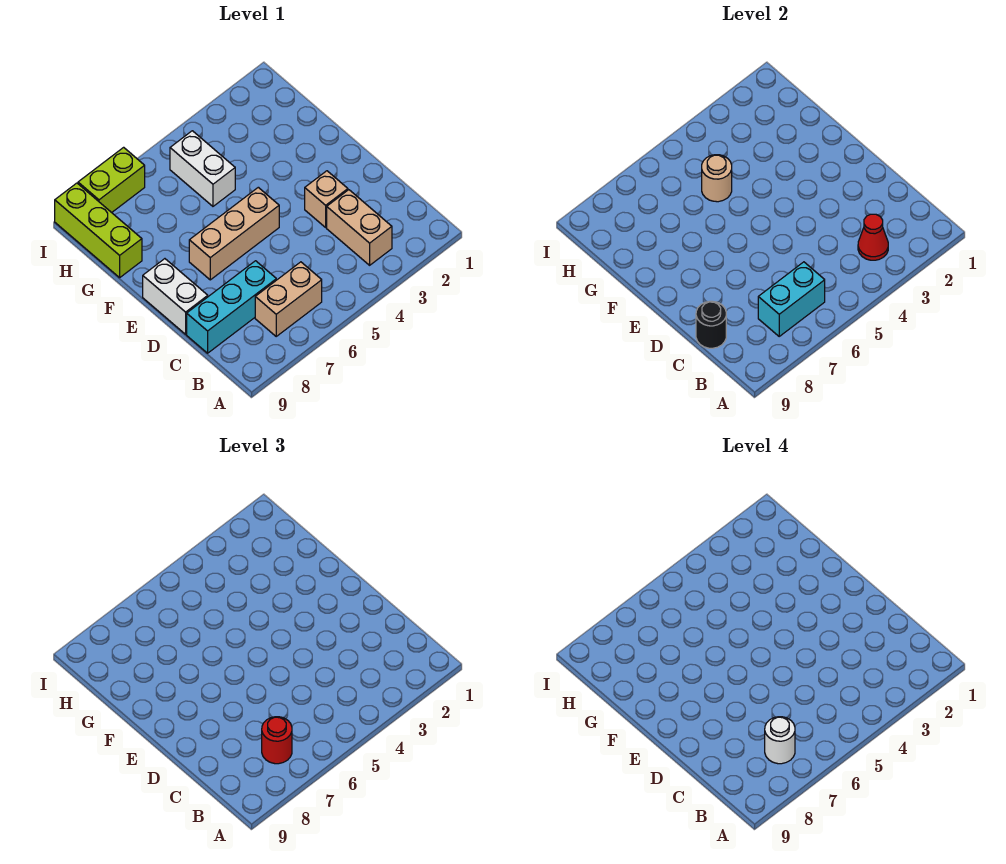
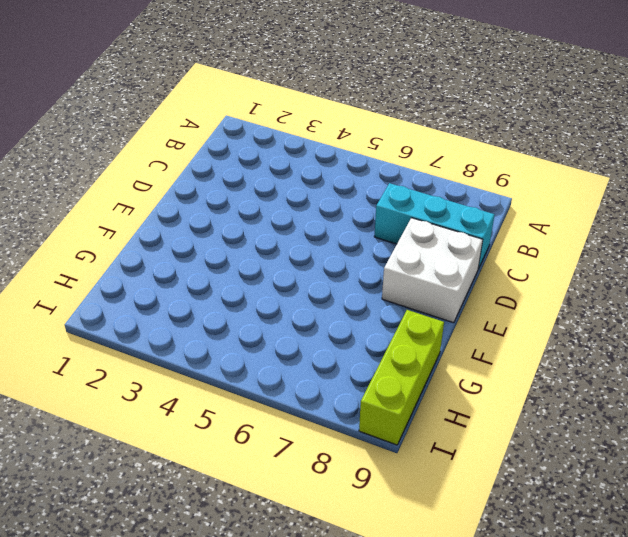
white 2x2 brick [382,218,483,323] -> white 1x2 brick [143,259,208,334]
none -> tan 1x2 brick [327,190,392,265]
none -> tan 1x2 brick [255,262,322,336]
none -> tan 1x1 brick [305,171,348,227]

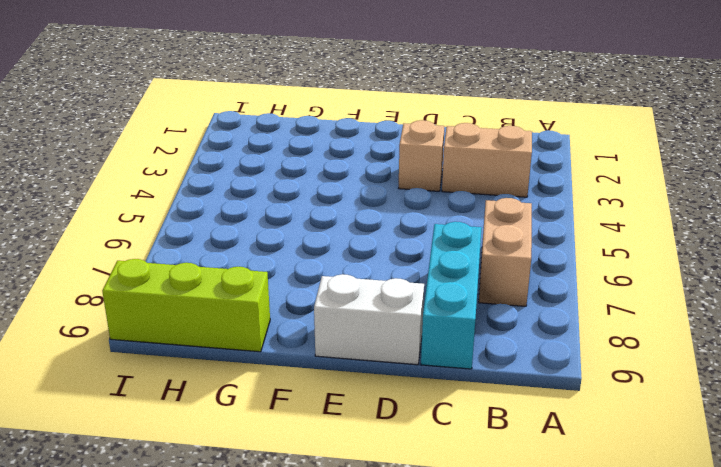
none -> tan 1x3 brick [189,187,279,280]
none -> white 1x2 brick [170,131,235,206]
none -> lime 1x2 brick [78,147,145,213]

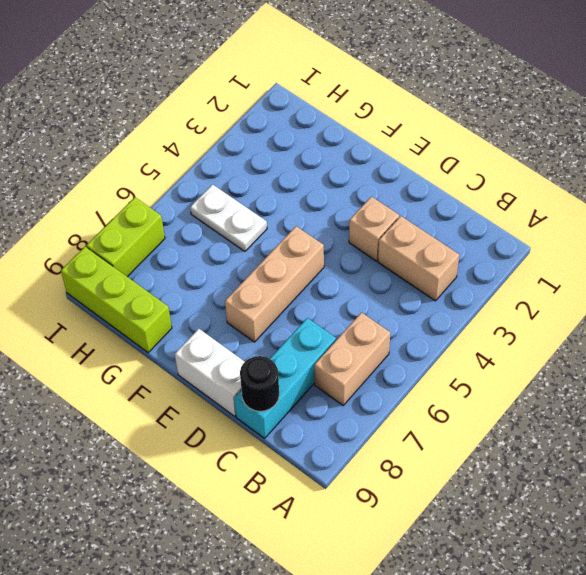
white 1x2 plate [190,184,267,251] -> white 1x2 brick [170,131,235,206]
none -> red 1x1 cone [858,214,888,260]
none -> cyan 1x2 brick [758,262,825,336]
none -> tan 1x1 round brick [702,155,732,202]

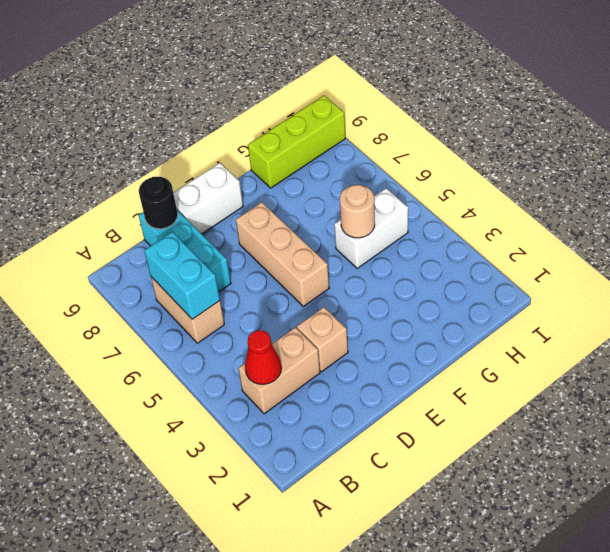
none -> lime 1x2 brick [78,147,145,213]
none -> red 1x1 round brick [262,717,292,764]
none -> white 1x1 round brick [765,717,795,764]

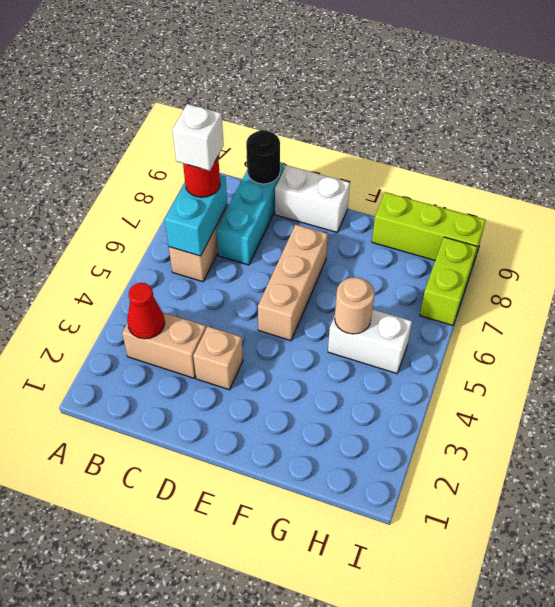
white 1x1 brick [172,104,224,171] -> white 1x1 round brick [765,717,795,764]

